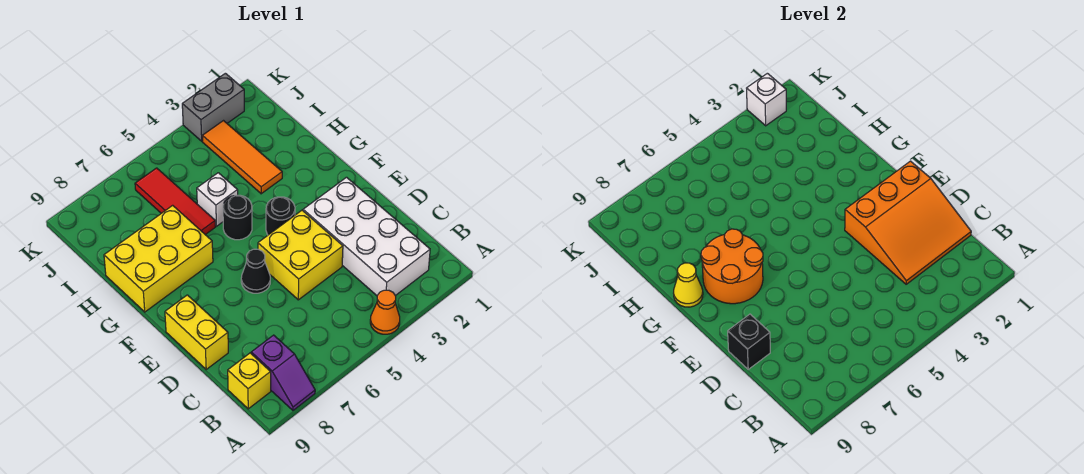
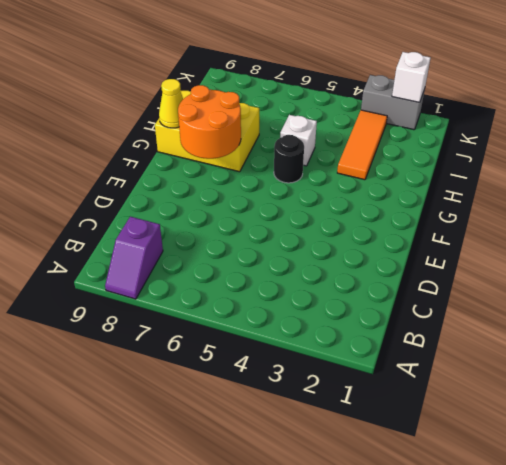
none -> orange 1x1 cone [370,290,400,334]
none -> white 2x4 brick [303,177,430,296]
none -> yellow 1x1 brick [228,353,271,409]

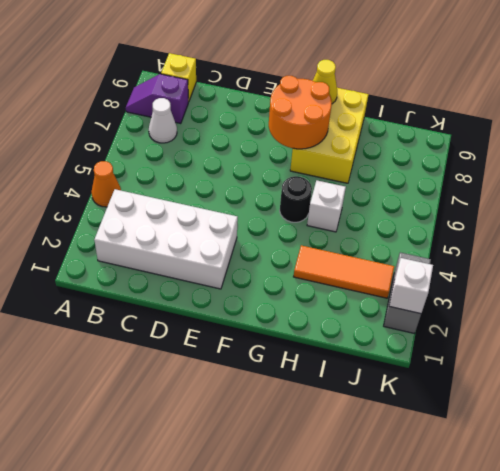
white 1x1 cone [149,98,177,143] -> none
none -> yellow 2x2 brick [258,210,343,300]
none -> yellow 1x2 brick [165,295,228,369]
none -> black 1x1 cone [241,249,270,293]

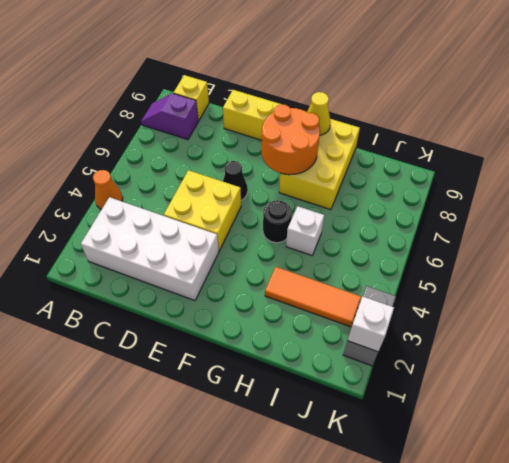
none -> black 1x1 round brick [266,197,295,235]
none -> red 1x3 tile [135,168,215,235]
none -> orange 3x3 slope [845,161,971,284]

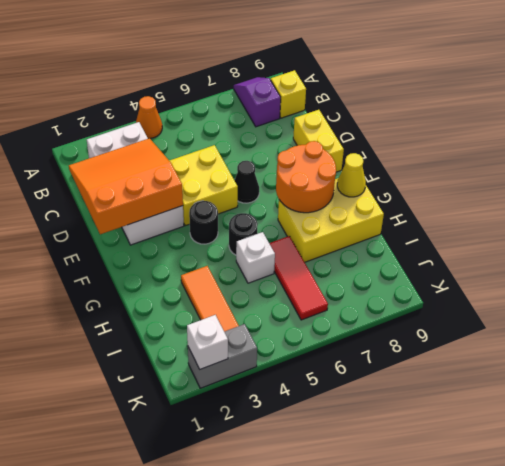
none -> black 1x1 brick [728,314,770,369]

